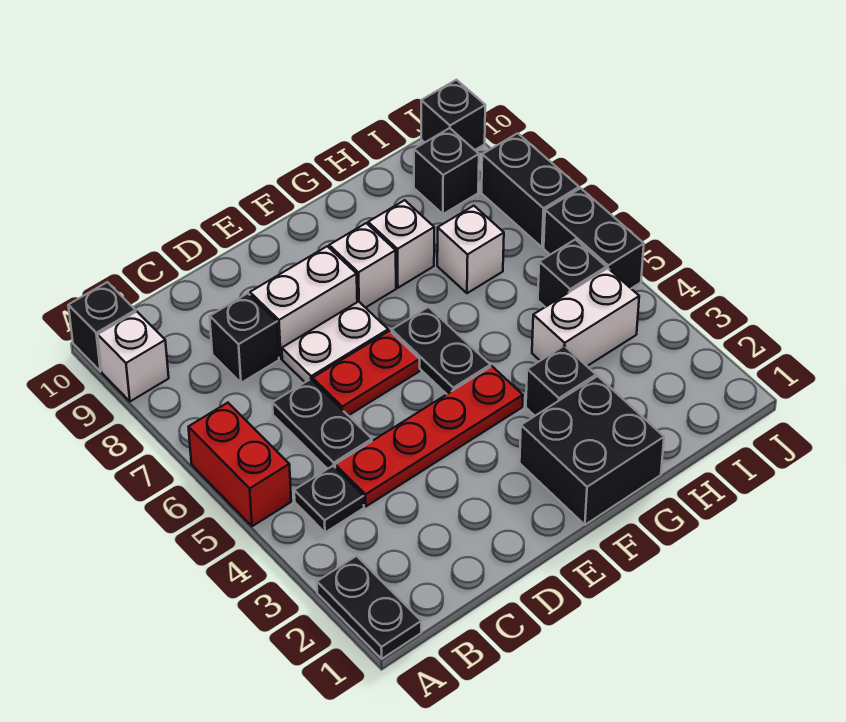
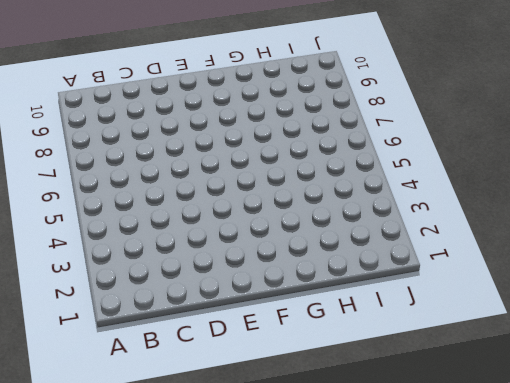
none -> black 1x2 plate [317,556,421,659]
none -> red 1x2 brick [189,403,291,526]
none -> white 1x1 brick [98,312,169,401]

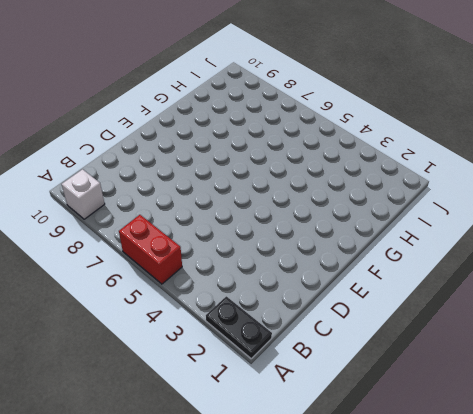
none -> black 1x1 brick [68,282,136,371]
none -> black 1x1 plate [294,466,364,532]
none -> red 1x4 plate [335,366,523,506]

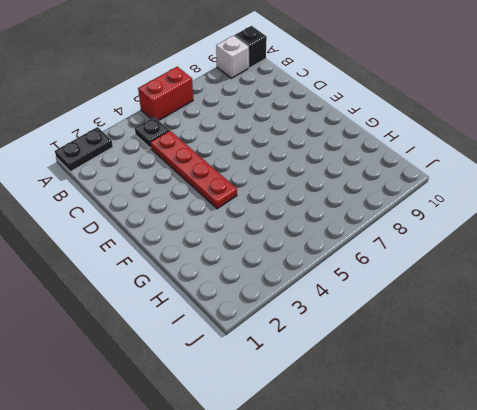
none -> black 1x2 plate [272,379,372,469]
none -> black 1x1 brick [210,293,279,383]
none -> red 1x2 plate [313,331,420,416]

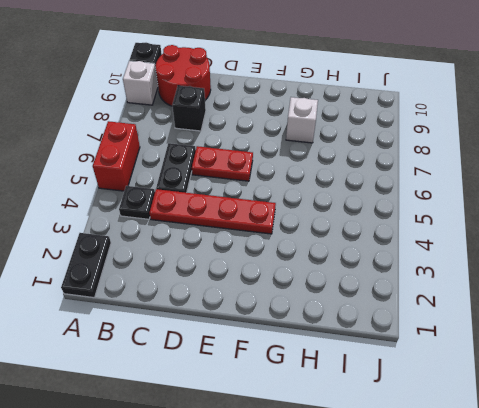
red 2x2 round brick [156,45,211,106] -> none
none -> white 1x2 plate [282,302,388,382]
none -> white 1x2 brick [250,246,357,359]
none -> black 2x2 brick [520,376,664,525]

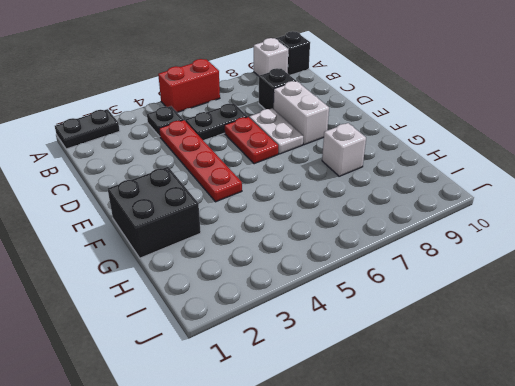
none -> black 1x2 plate [392,307,490,394]
none -> white 1x1 brick [329,223,396,308]
none -> black 1x1 brick [526,346,596,416]

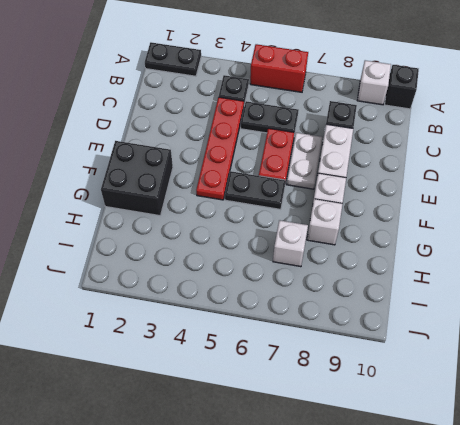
none -> black 1x1 brick [526,346,596,416]
none -> white 1x2 brick [532,268,639,366]
none -> black 1x1 brick [538,239,606,307]

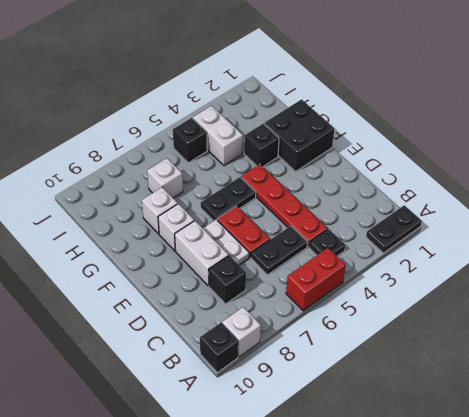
none -> black 1x1 brick [414,128,479,214]
none -> black 1x2 brick [544,188,644,288]
none -> black 1x2 brick [482,133,579,247]

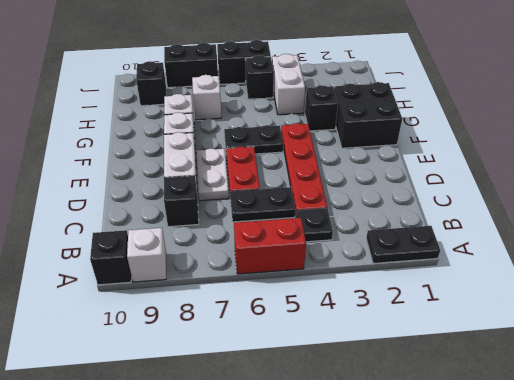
none -> black 1x1 brick [421,80,485,150]

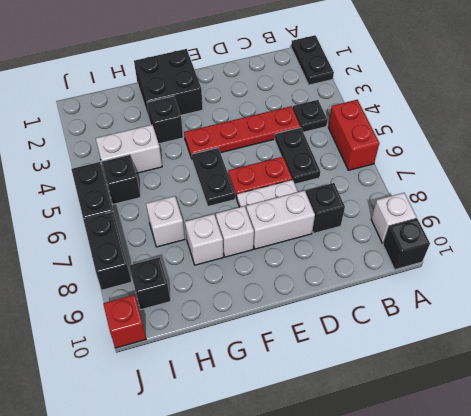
red 1x1 brick [103,295,146,348] -> black 1x1 brick [421,80,485,150]

